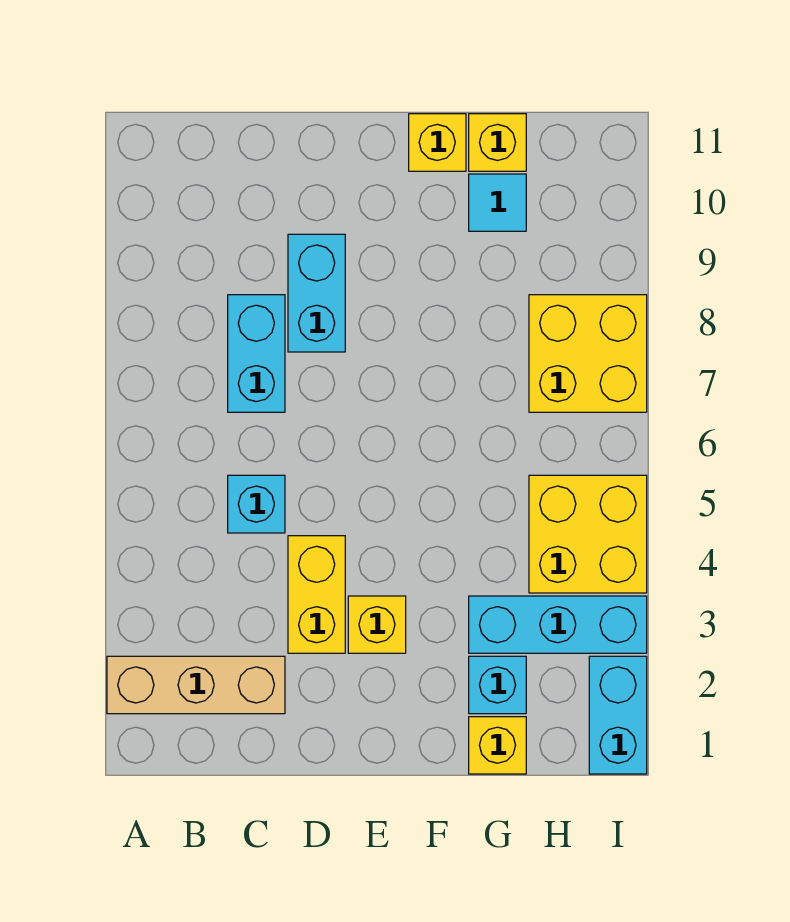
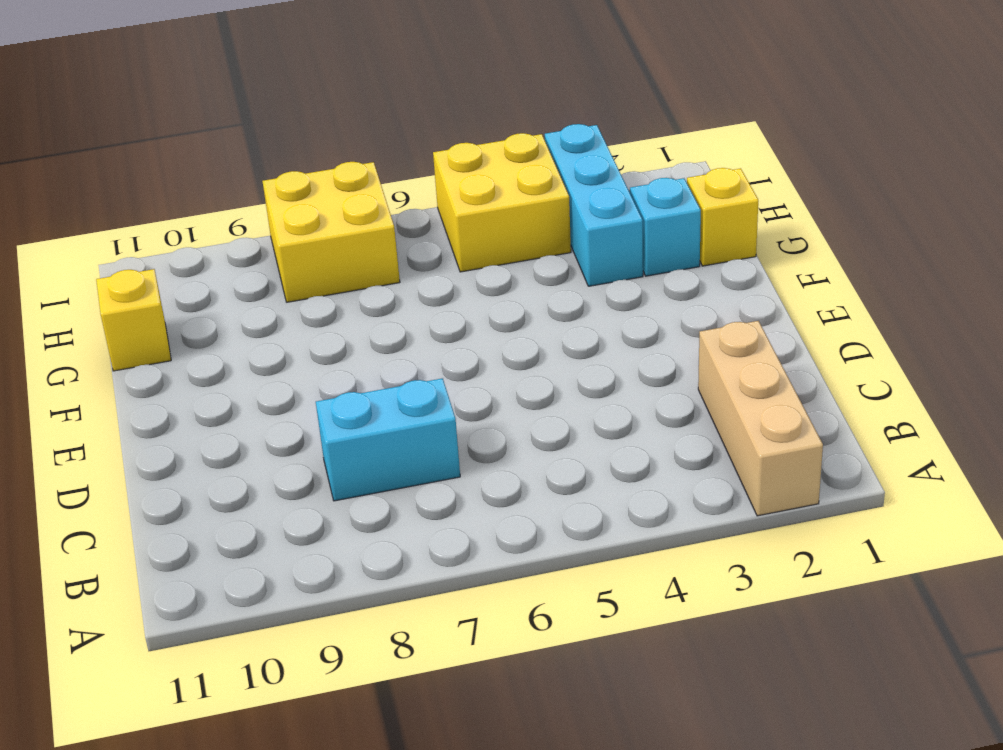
none -> cyan 1x1 brick [228,475,285,533]
none -> yellow 1x2 brick [288,536,345,653]
none -> cyan 1x2 brick [288,234,345,352]

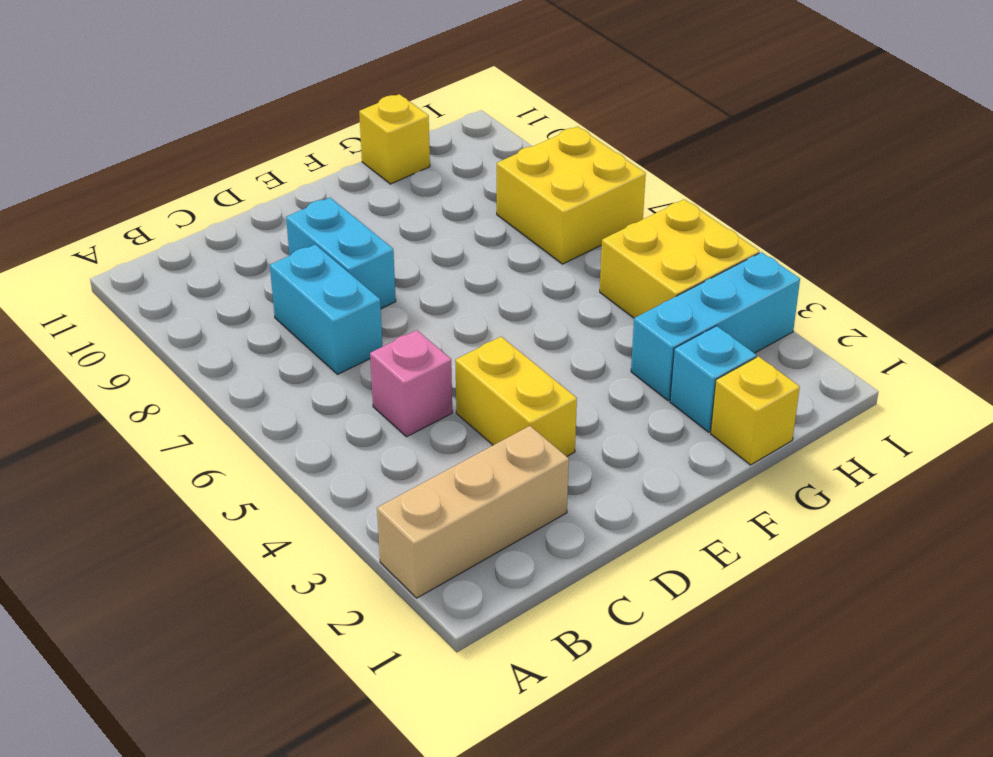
pink 1x1 brick [370,330,452,437] -> cyan 1x1 brick [228,475,285,533]
none -> yellow 1x1 brick [348,596,406,653]
none -> yellow 1x1 brick [409,114,466,171]
none -> cyan 1x1 tile [469,174,526,231]

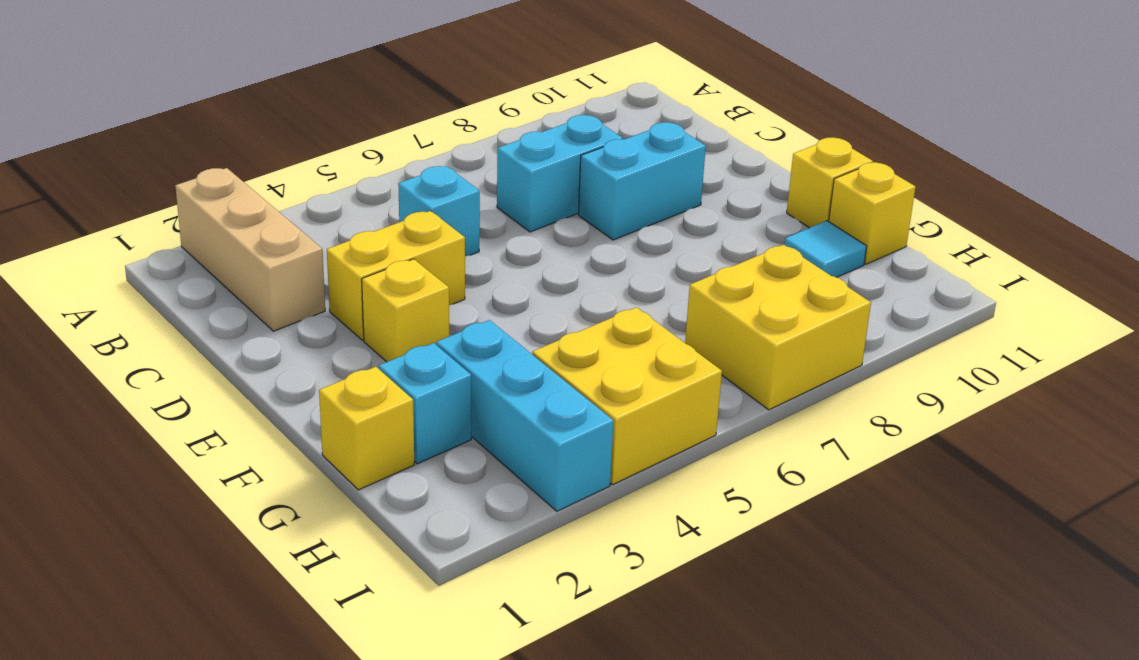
none -> cyan 1x2 brick [589,656,647,774]

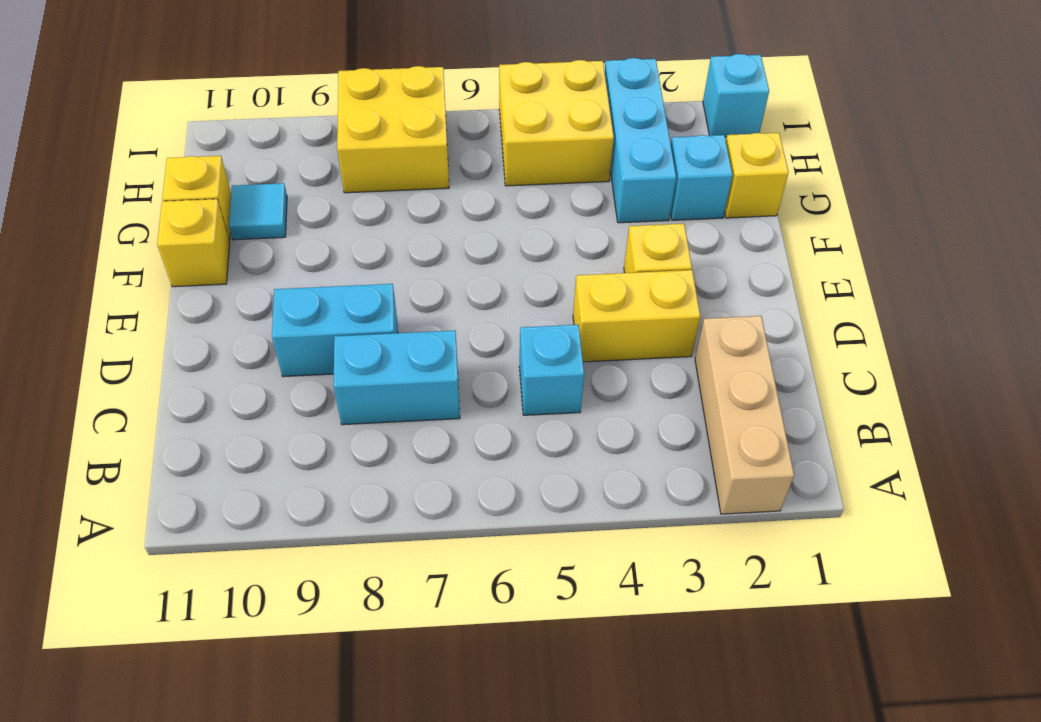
cyan 1x1 brick [703,54,769,137] -> cyan 1x2 brick [589,656,647,774]

